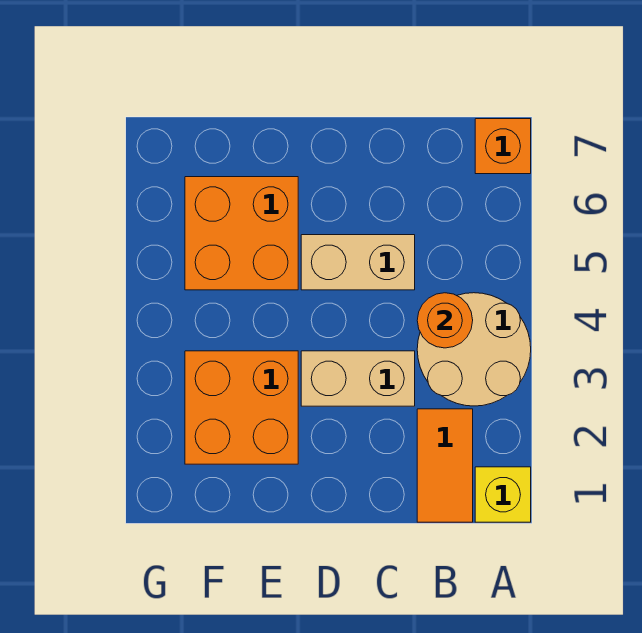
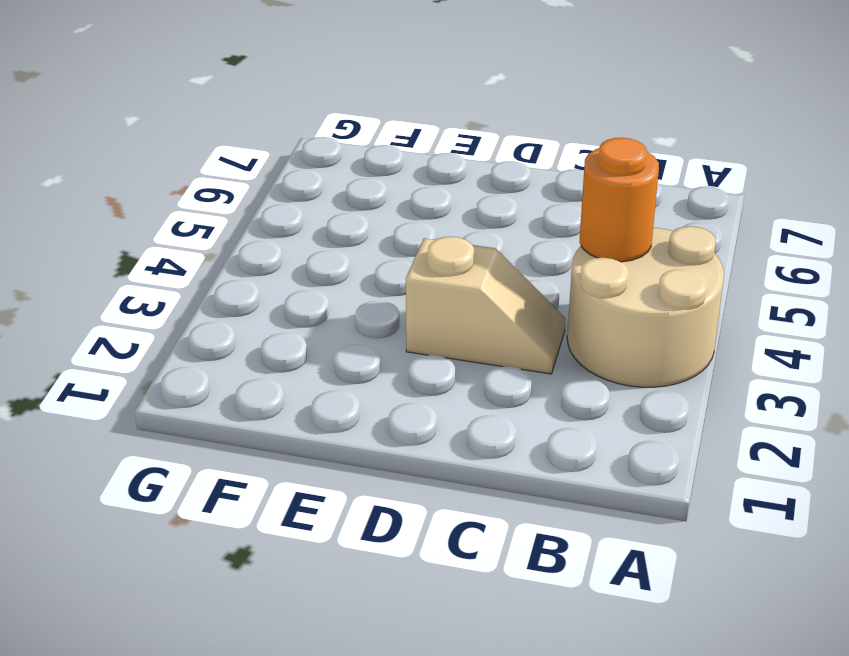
tan 1x2 slope [406,237,565,374] -> tan 1x2 brick [301,351,415,406]
none -> yellow 1x1 brick [475,467,531,522]
none -> orange 1x1 brick [475,119,531,174]

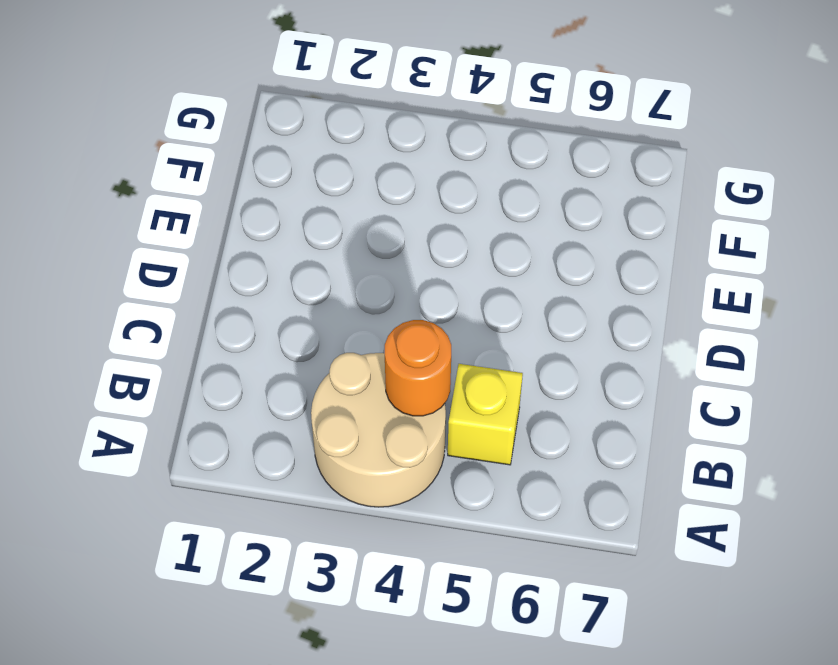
yellow 1x1 brick [448,364,523,465] -> yellow 1x1 brick moved to [475,467,531,522]
none -> orange 1x1 brick [475,119,531,174]
none -> orange 1x2 tile [417,409,473,522]

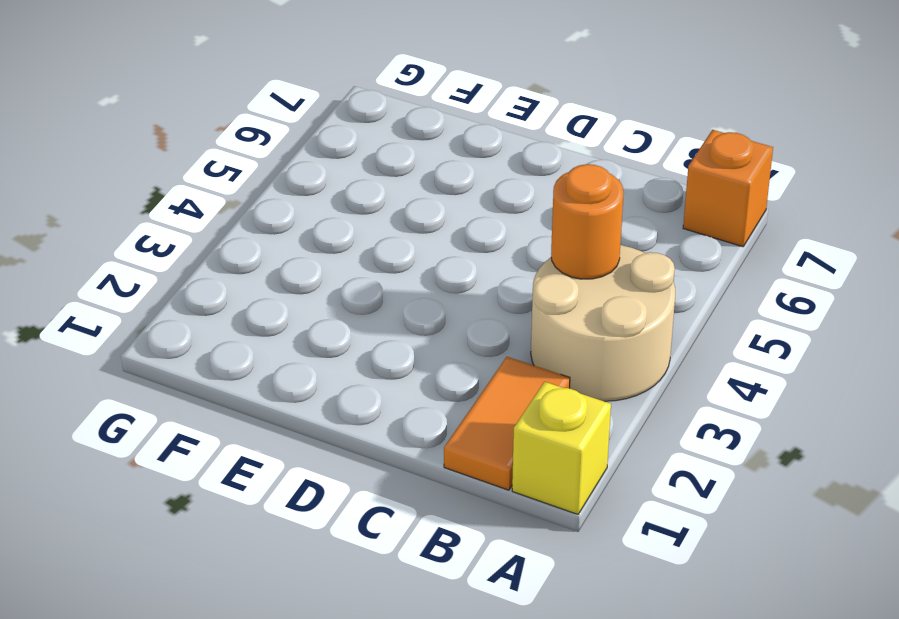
none -> tan 1x2 brick [301,351,415,406]
none -> tan 1x2 brick [301,235,415,290]

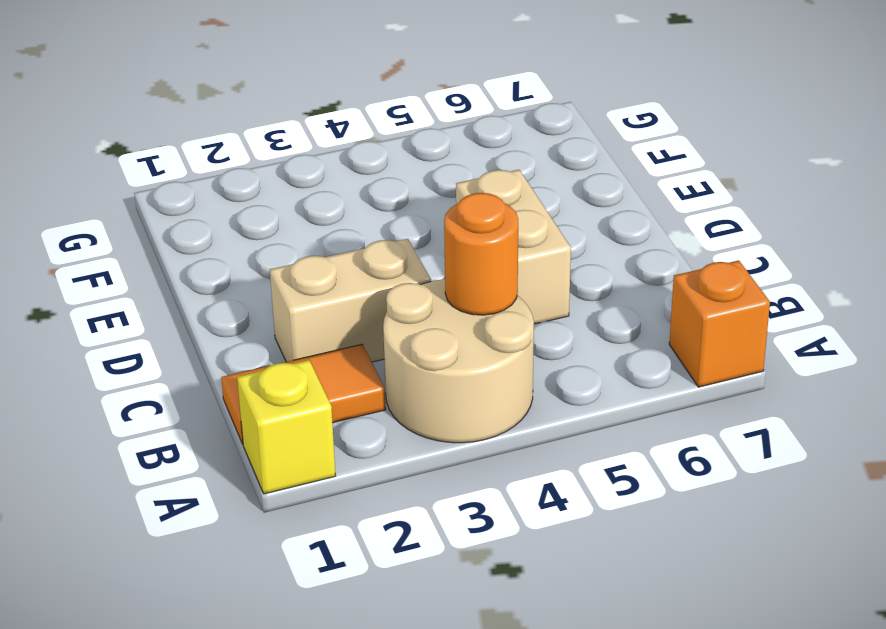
tan 1x2 brick [270,239,431,362] -> tan 1x2 brick turned to [301,351,415,406]
none -> orange 2x2 brick [185,351,298,464]
none -> orange 2x2 brick [185,177,298,290]

